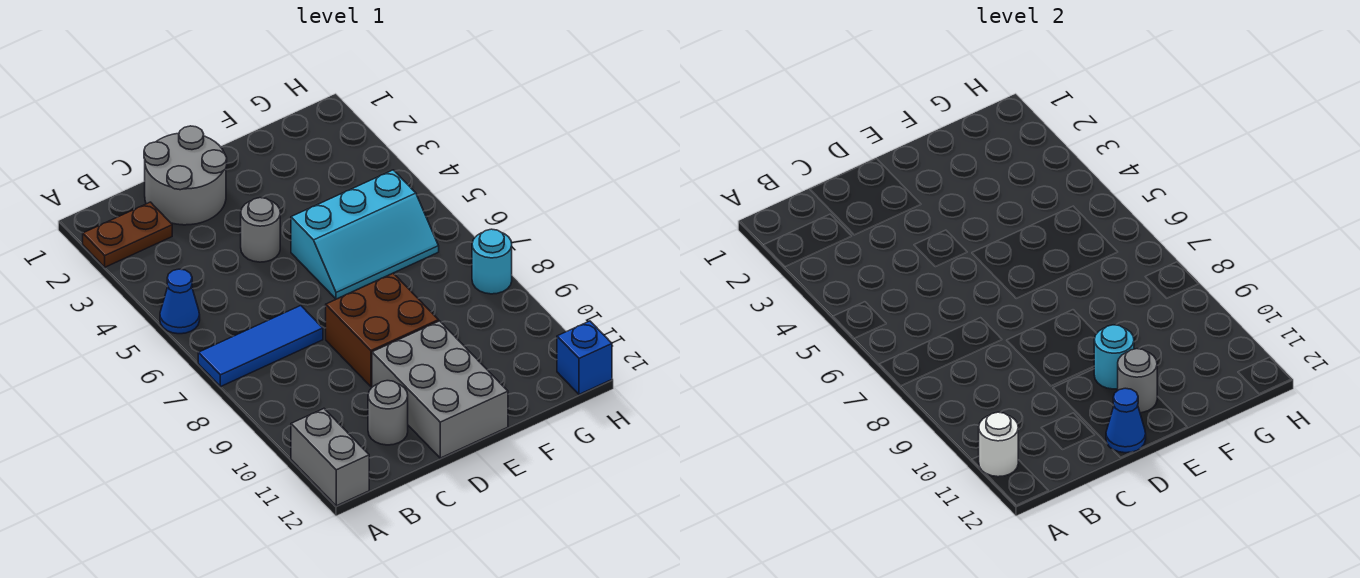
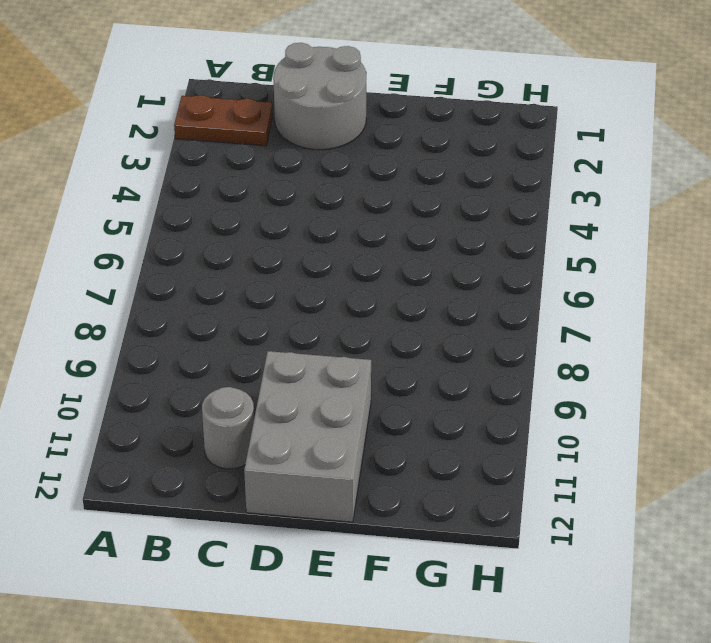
none -> blue 1x1 cone [160,269,200,334]
none -> blue 1x3 tile [198,306,323,387]
none -> grey 1x2 brick [291,409,369,506]

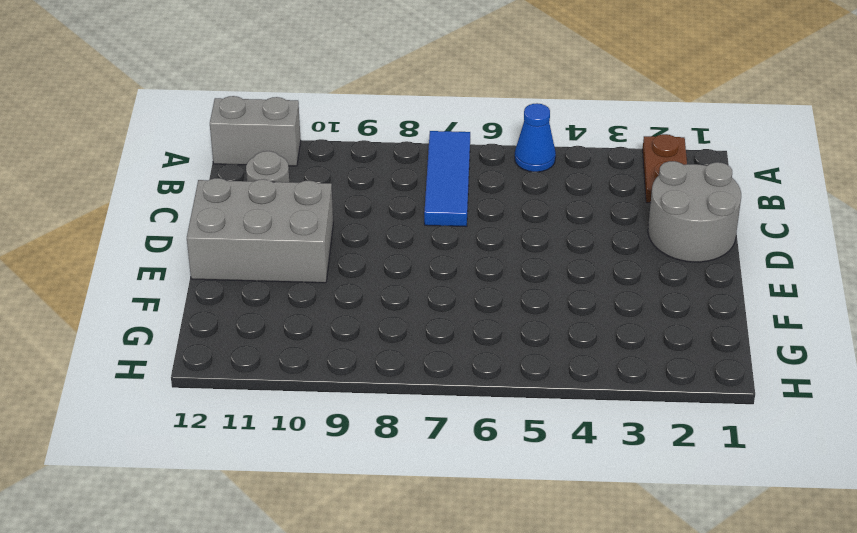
none -> grey 1x1 round brick [241,198,280,262]
none -> brown 2x2 brick [326,273,439,386]
none -> cyan 2x3 slope [291,170,439,299]

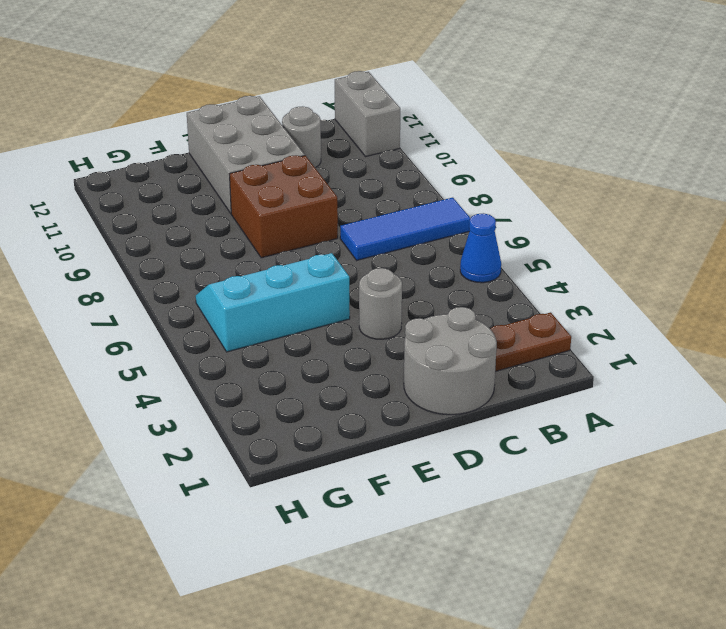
none -> cyan 1x1 round brick [472,229,512,294]
none -> blue 1x1 brick [557,321,612,394]
none -> white 1x1 round brick [979,412,1018,477]

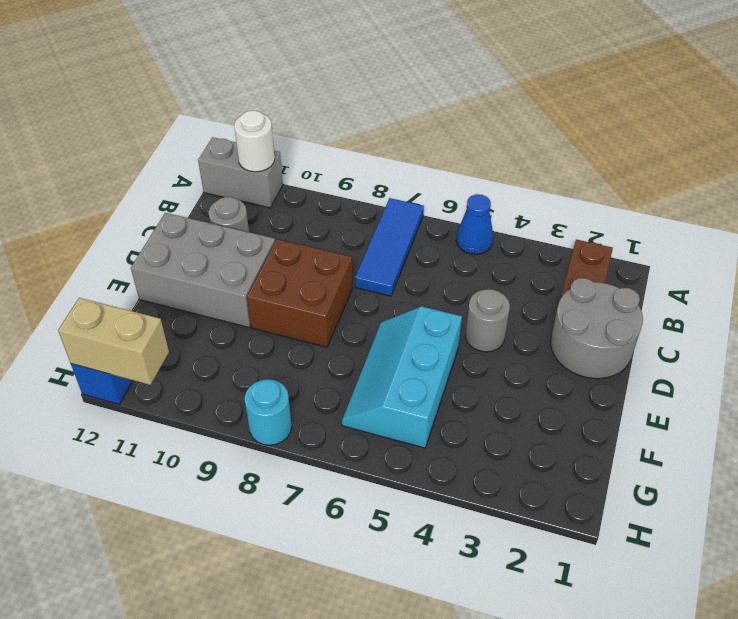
tan 1x2 brick [58,298,169,385] -> none
none -> blue 1x1 cone [1106,388,1146,453]
none -> cyan 1x1 round brick [1094,325,1134,389]
none -> grey 1x1 round brick [1118,349,1157,413]

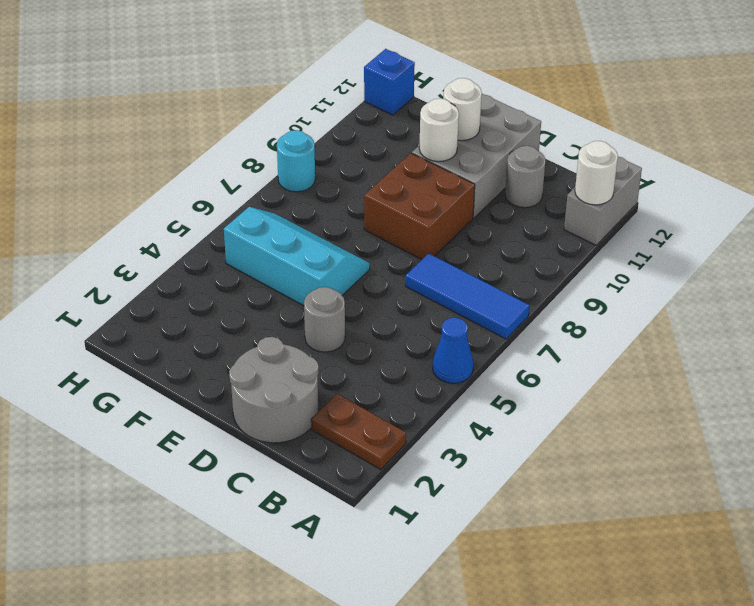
white 1x1 round brick [419,99,459,162] -> cyan 1x1 round brick [1094,325,1134,389]
white 1x1 round brick [443,78,482,141] -> grey 1x1 round brick [1118,349,1157,413]
none -> blue 1x1 cone [1106,388,1146,453]

